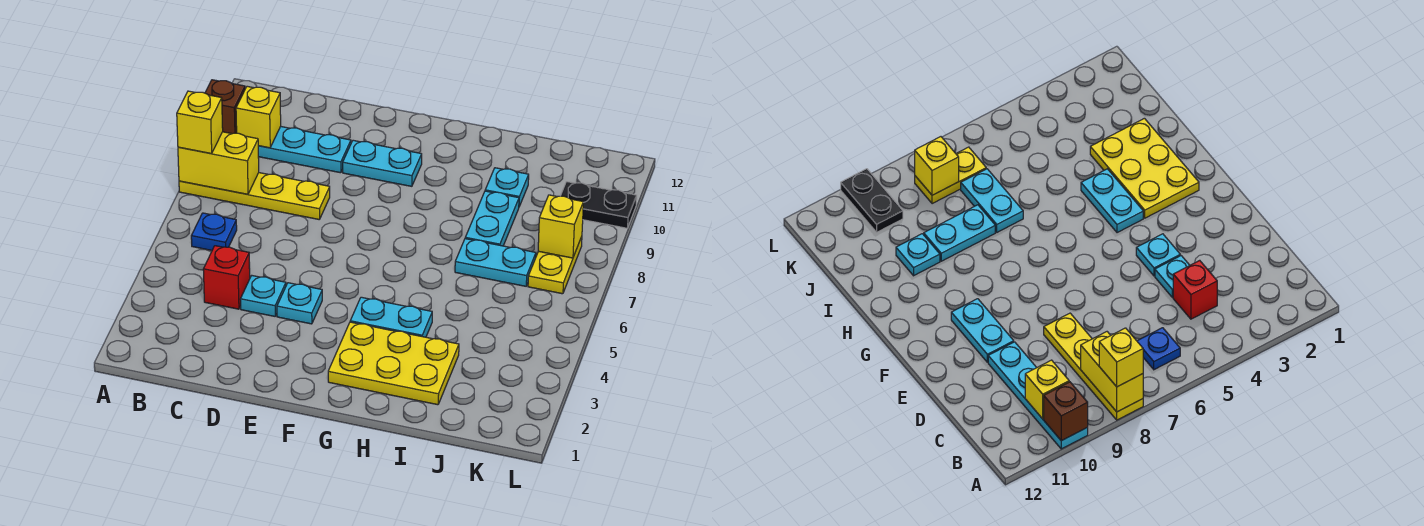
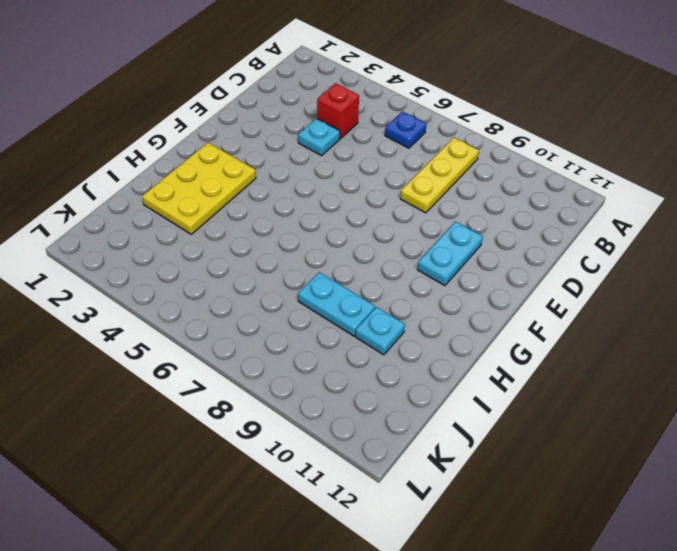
yellow 1x3 plate [400,138,479,213] -> yellow 1x4 plate [179,173,330,219]
none -> cyan 1x4 plate [258,126,351,173]
none -> cyan 1x1 plate [277,283,322,324]
none -> cyan 1x2 plate [350,297,432,337]

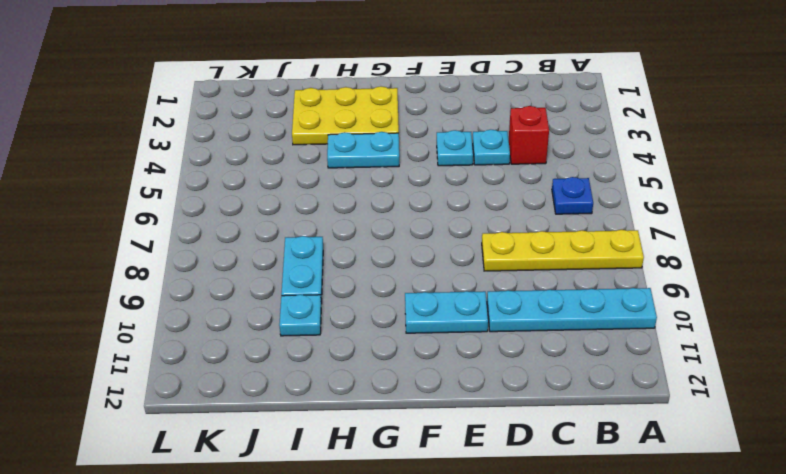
none -> cyan 1x2 plate [455,239,536,286]
none -> yellow 1x2 plate [528,237,582,294]
none -> black 1x2 plate [561,182,637,228]

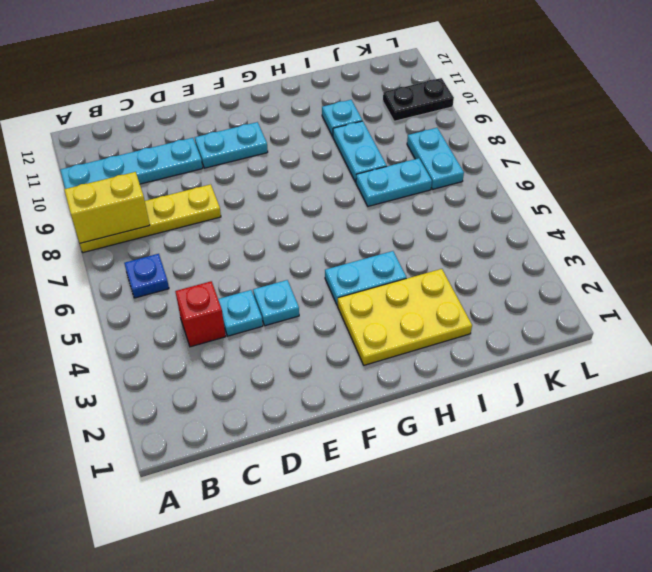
cyan 1x2 plate [407,128,464,189] -> yellow 1x2 plate [528,237,582,294]
none -> brown 1x1 brick [205,80,245,134]
none -> yellow 1x1 brick [236,86,281,148]
none -> yellow 1x1 brick [538,195,583,258]

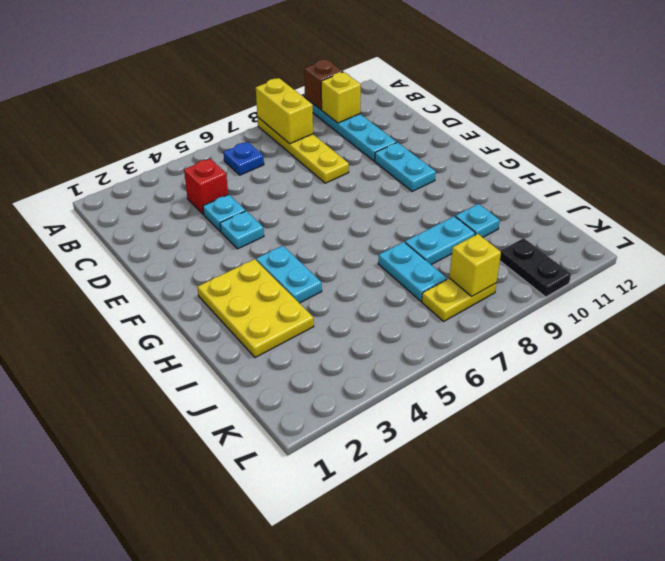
none -> yellow 1x1 brick [177,91,223,154]

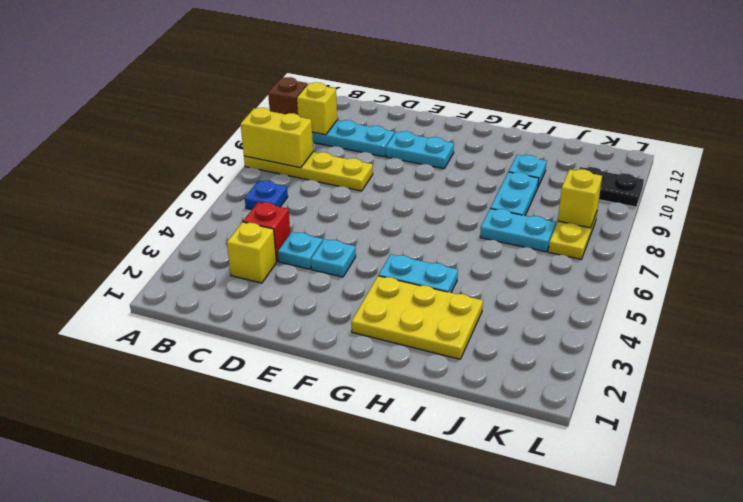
yellow 1x1 brick [227,222,276,283] -> yellow 1x1 brick moved to [177,91,223,154]

